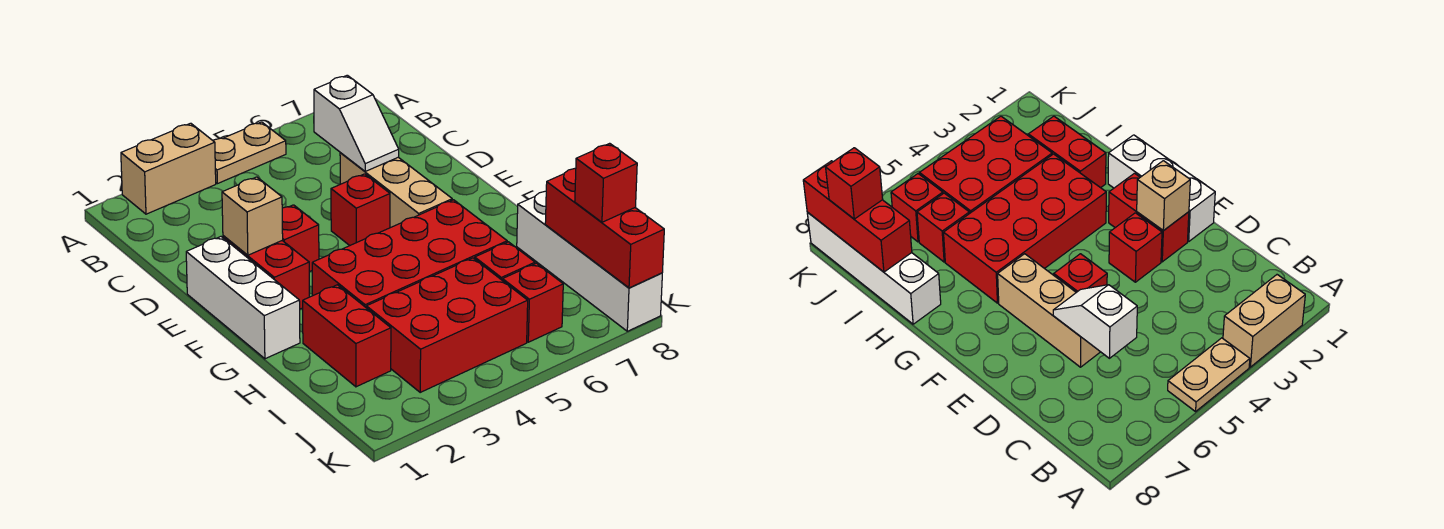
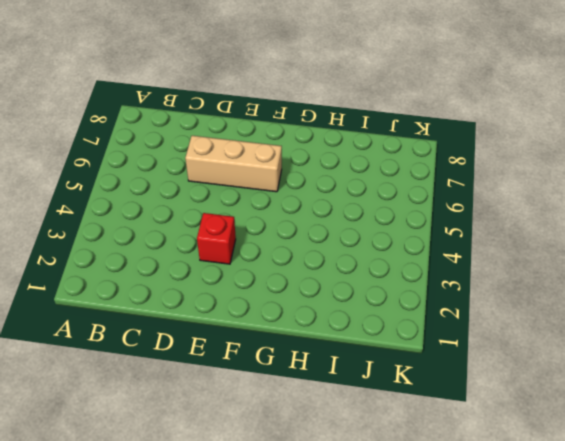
none -> tan 1x2 brick [121,123,216,214]
none -> tan 1x2 plate [213,122,286,184]
none -> white 1x3 brick [186,237,300,359]

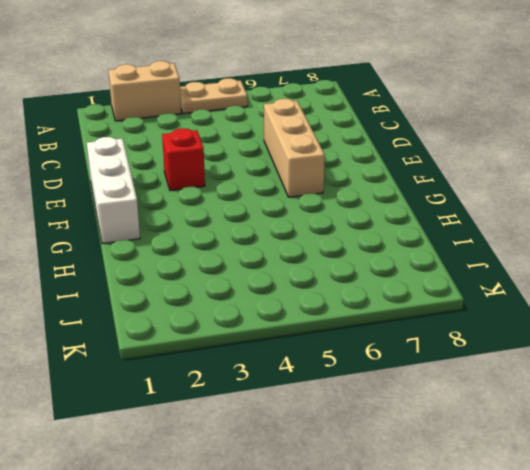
none -> red 1x2 brick [223,236,309,309]
none -> red 1x1 brick [331,174,390,246]
none -> red 2x4 brick [312,200,507,307]

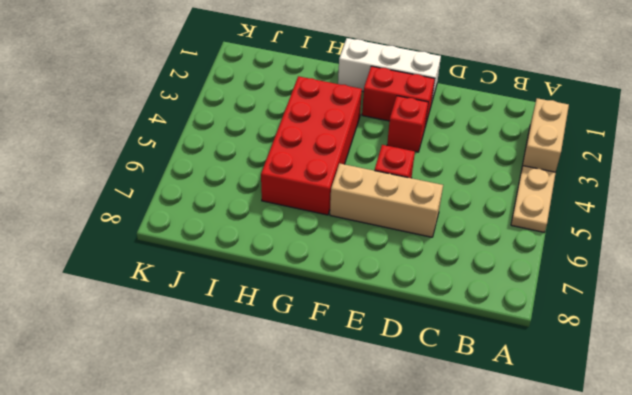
none -> red 1x2 brick [303,285,391,387]
none -> white 1x4 brick [517,191,662,331]
none -> red 2x3 brick [366,258,528,392]

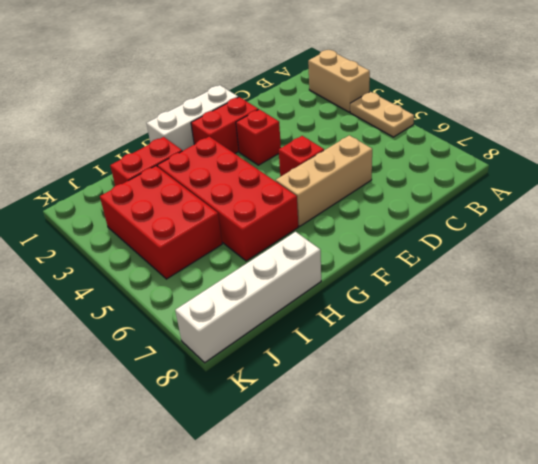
none -> red 1x1 brick [475,242,535,281]
none -> red 1x1 brick [503,263,563,342]
none -> white 1x2 slope [314,75,399,171]

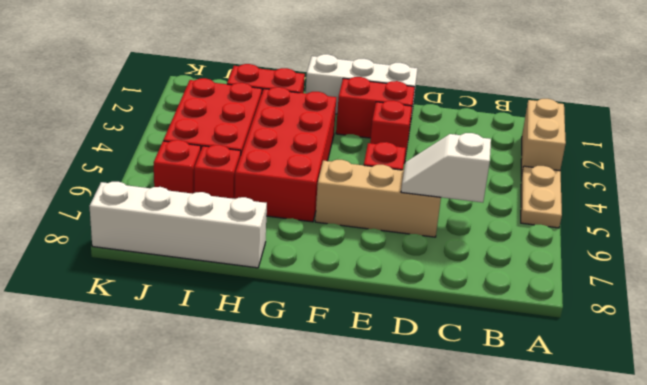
none -> tan 1x1 brick [222,177,283,255]
none -> red 1x3 brick [545,169,664,288]
none -> red 1x1 brick [575,143,637,222]

